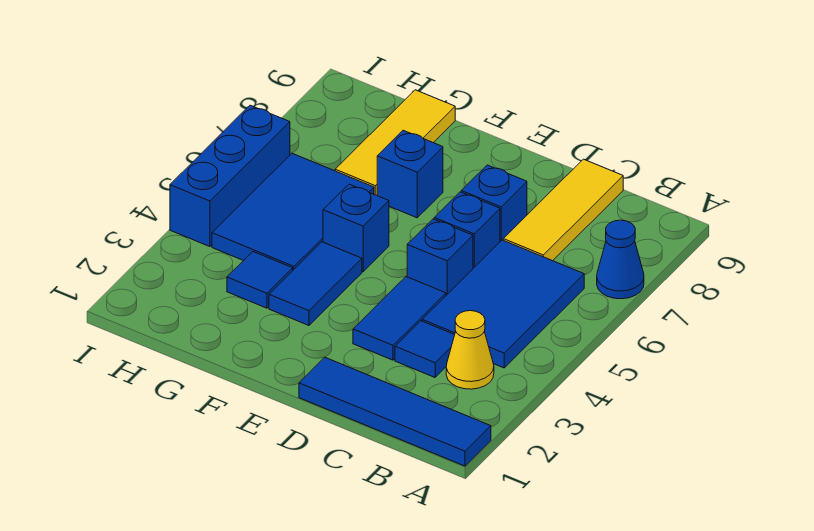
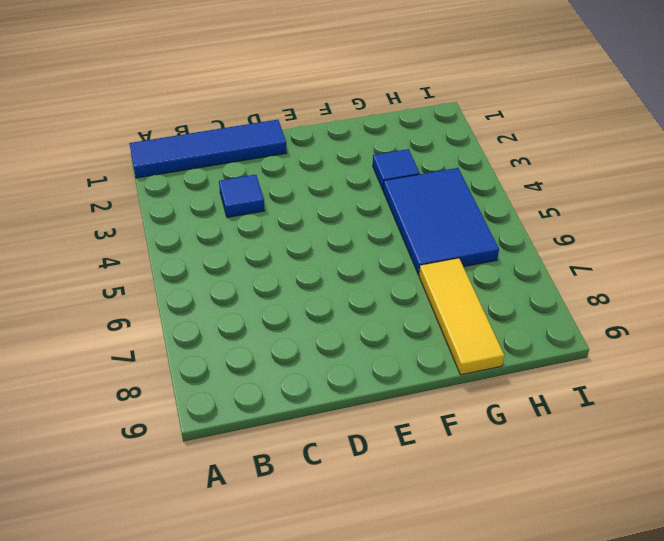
none -> blue 1x1 cone [597,220,644,299]
none -> yellow 1x1 cone [446,311,494,389]
none -> blue 2x3 tile [422,240,584,368]

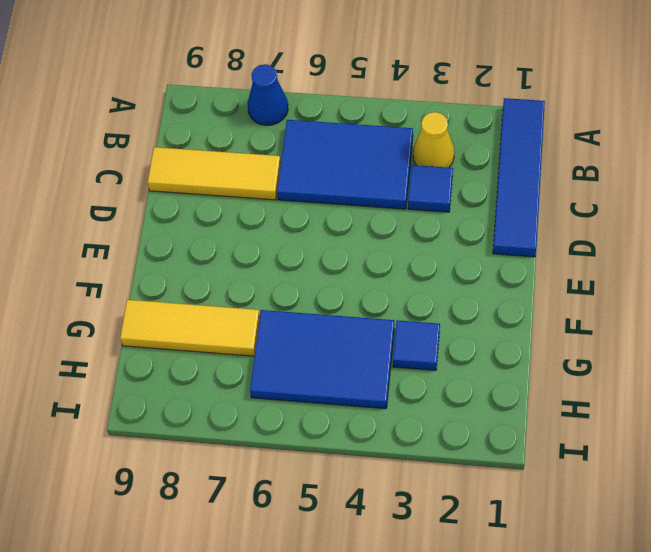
none -> blue 1x2 tile [353,277,446,360]
none -> blue 1x1 brick [407,219,473,295]
none -> blue 1x1 brick [434,192,500,268]

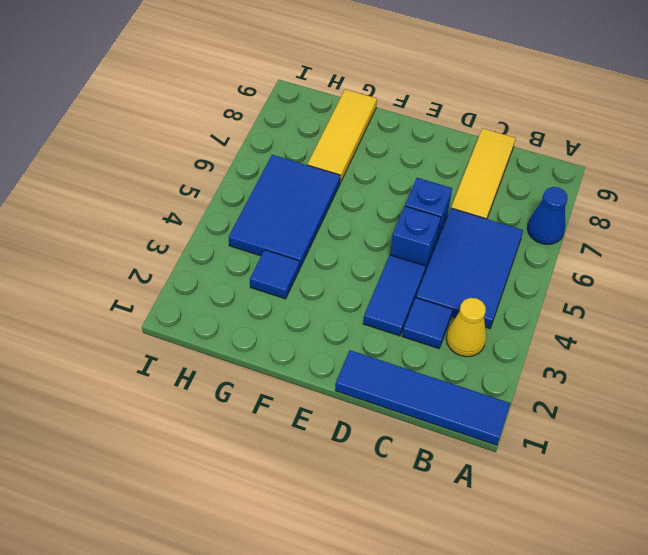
none -> blue 1x1 brick [461,165,527,242]
none -> blue 1x2 tile [269,242,362,325]
none -> blue 1x1 brick [323,184,389,272]

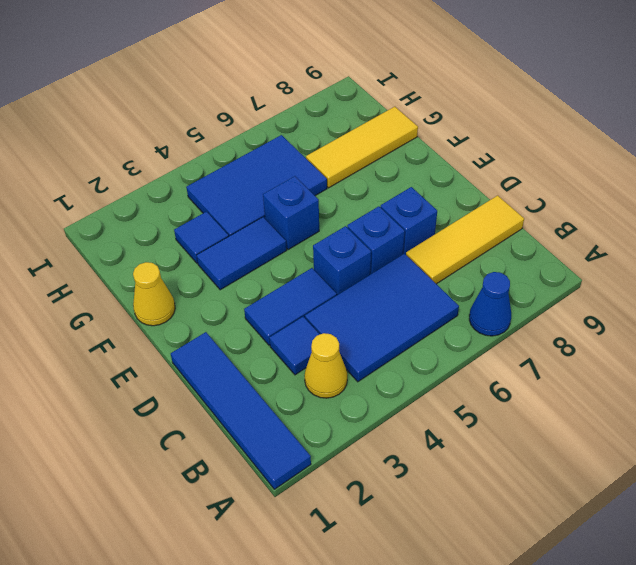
yellow 1x1 cone [133,262,175,326] -> none
none -> blue 1x1 brick [377,130,443,218]
none -> blue 1x3 brick [170,105,290,247]

